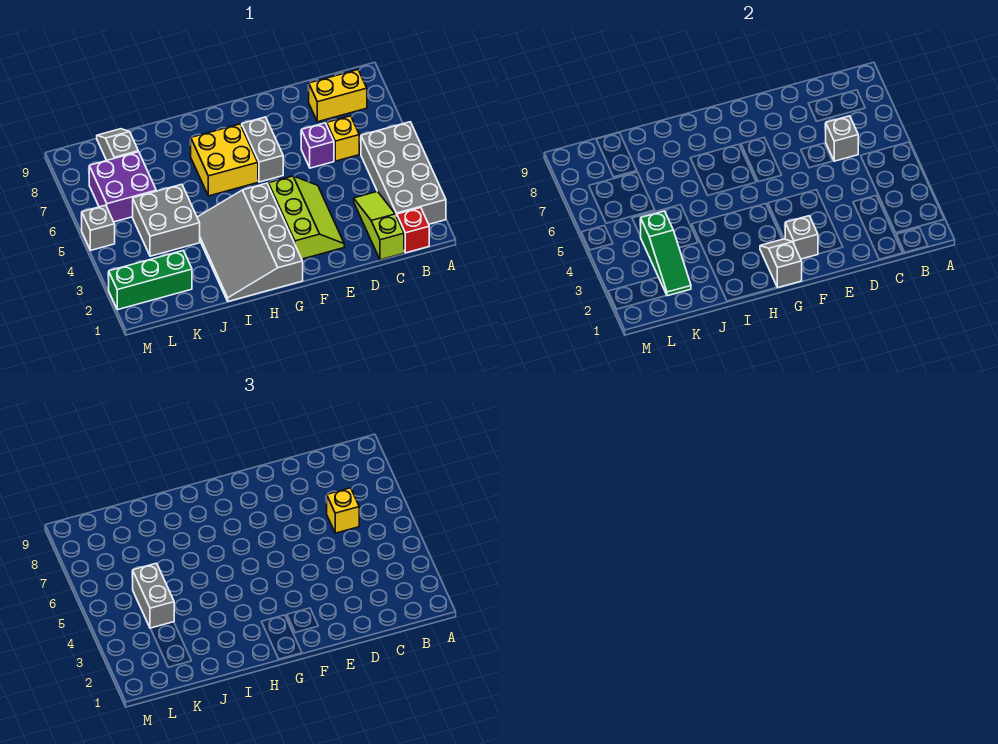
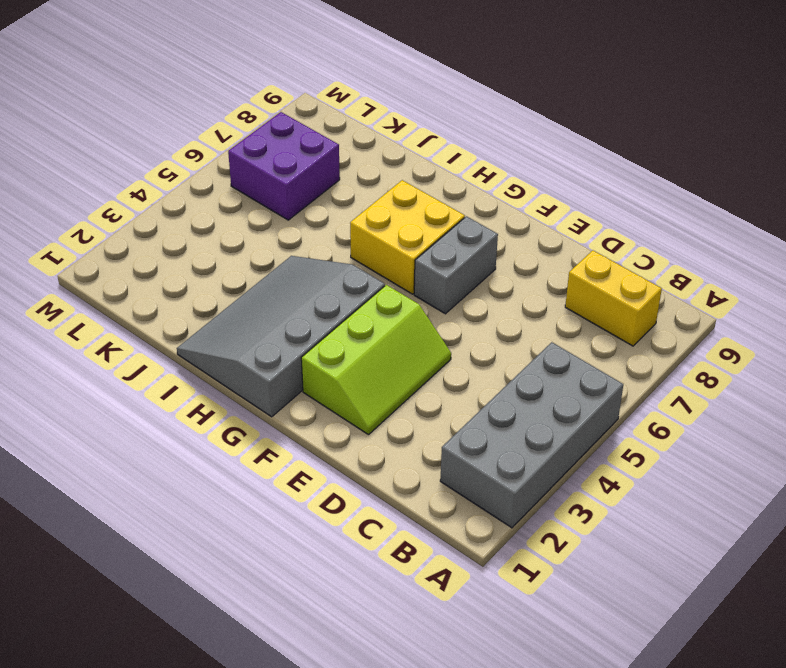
none -> red 1x1 brick [397,208,429,253]
none -> lime 1x3 slope [354,191,404,260]
none -> yellow 1x1 brick [327,116,359,161]

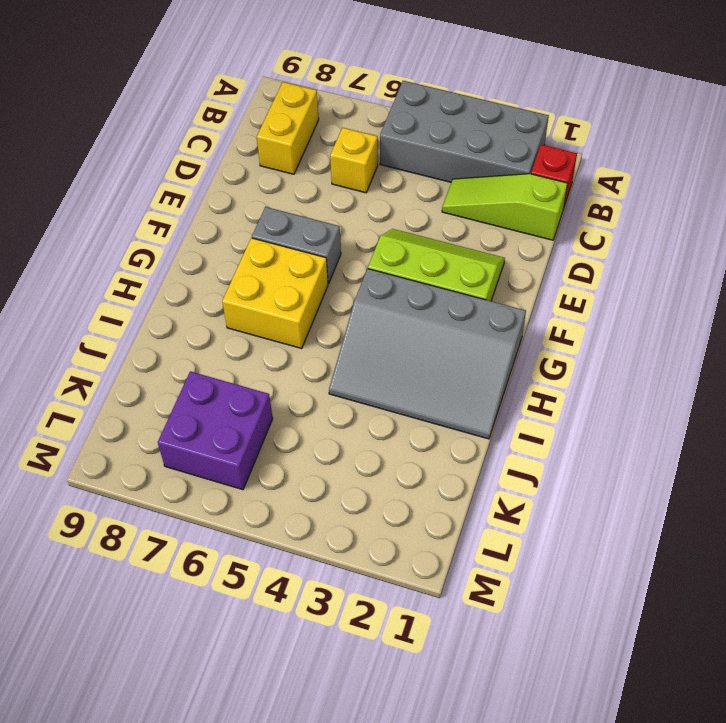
none -> purple 1x1 brick [301,123,334,168]
none -> grey 2x2 brick [133,184,200,256]
none -> green 1x3 brick [109,251,192,310]

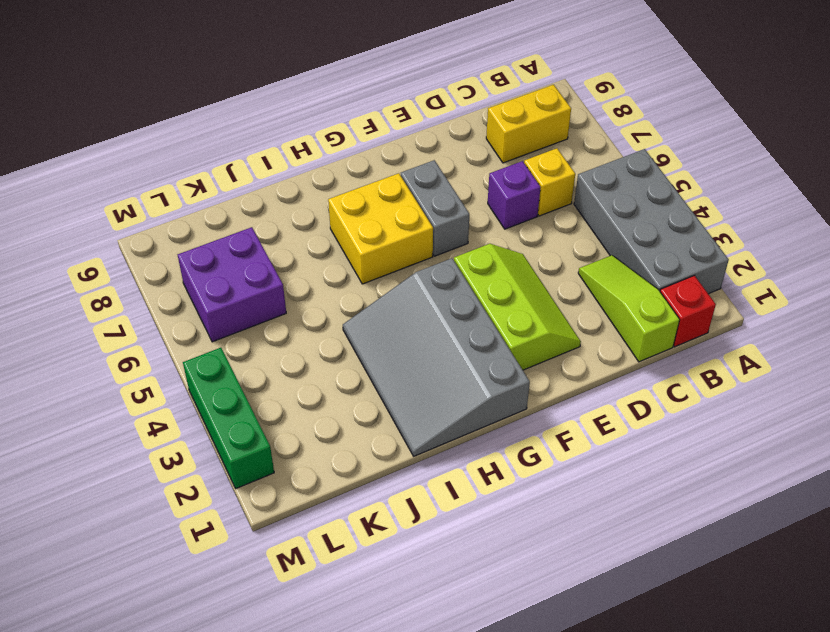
green 1x3 brick [183,348,274,488] -> green 1x3 brick turned to [109,251,192,310]
none -> grey 2x2 brick [133,184,200,256]
none -> grey 1x2 slope [97,129,138,160]
none -> grey 1x1 brick [82,205,115,250]

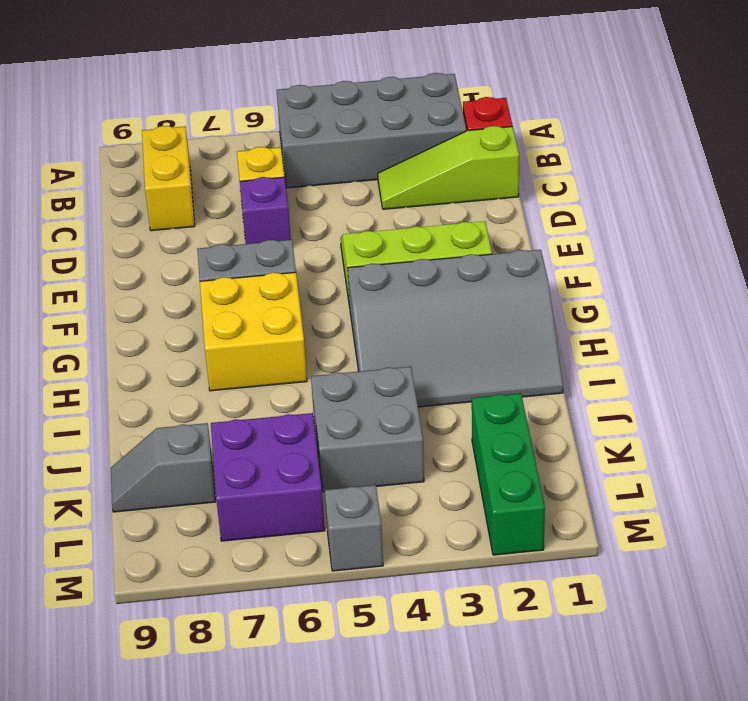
none -> grey 1x1 brick [826,116,858,161]
none -> grey 1x1 brick [785,216,818,259]
none -> grey 1x2 slope [760,239,802,288]

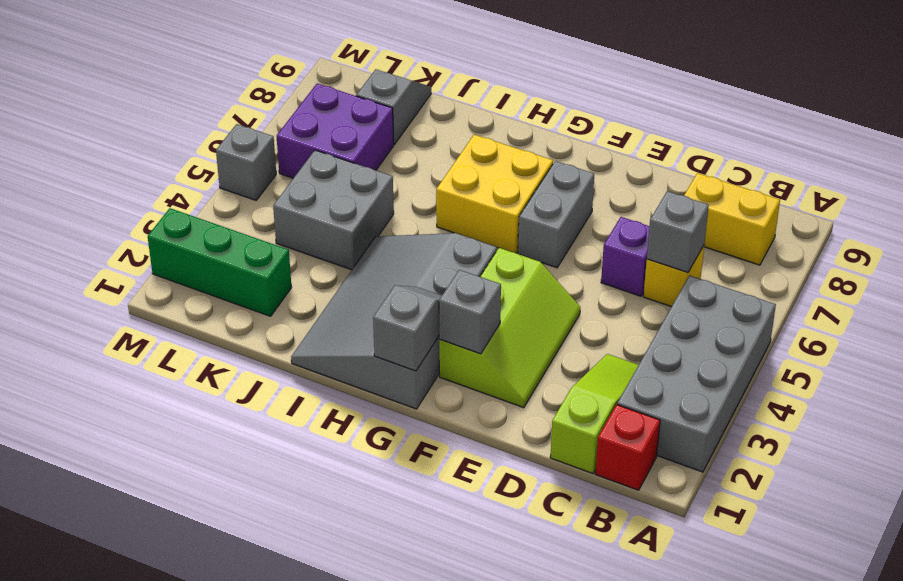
none -> green 1x3 slope [641,211,691,296]
none -> yellow 1x1 brick [327,488,359,533]
none -> grey 1x2 brick [133,563,174,628]

